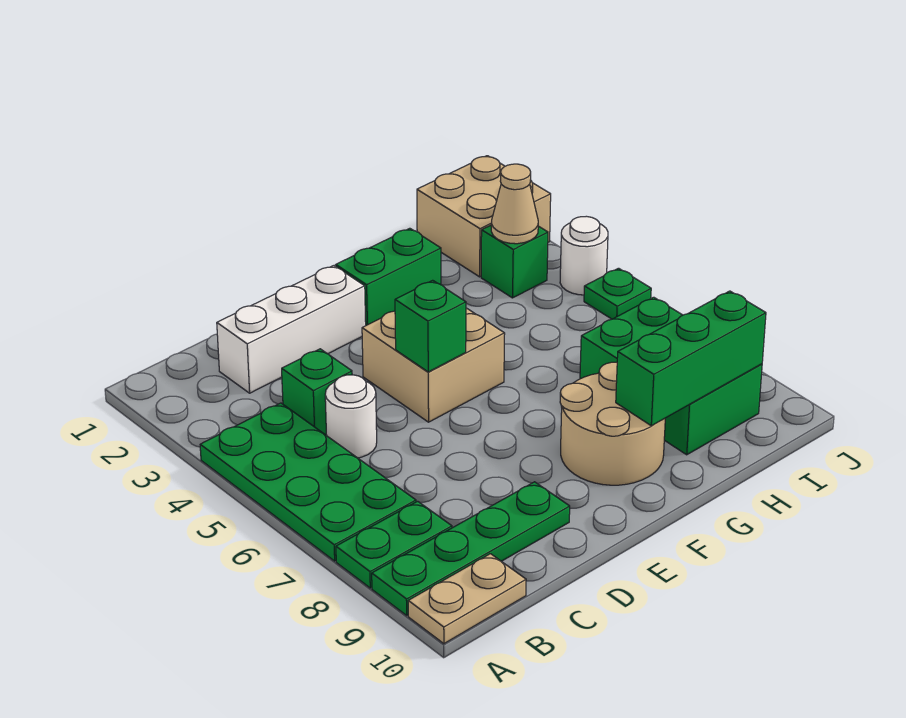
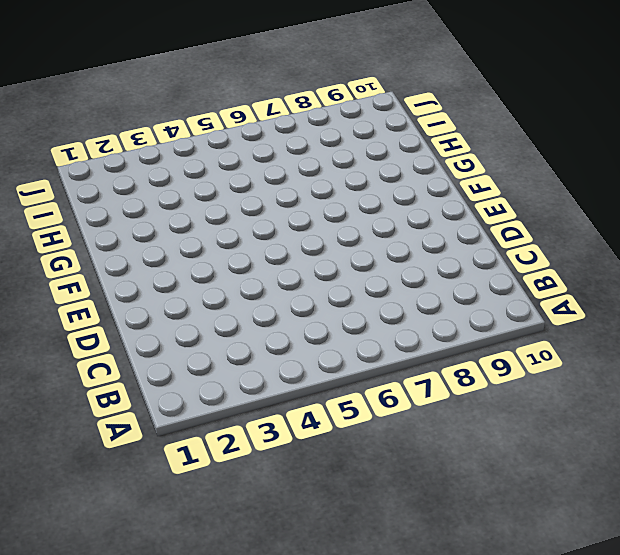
none -> green 2x4 plate [200,403,416,561]
none -> green 1x2 plate [336,501,452,588]
none -> green 1x4 plate [372,482,570,615]

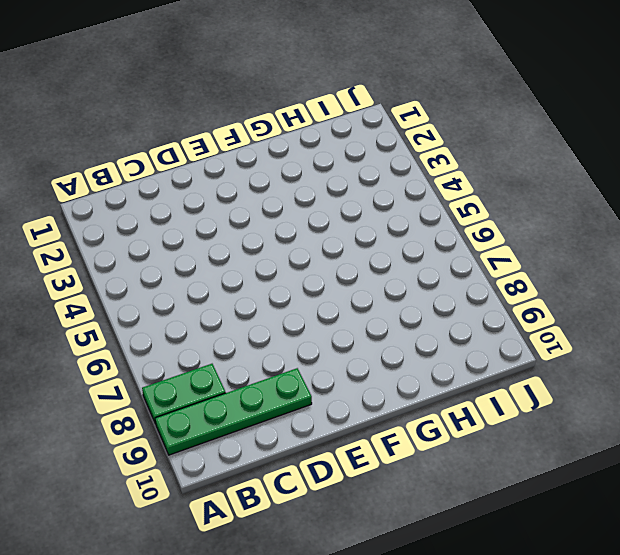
none -> green 2x4 plate [200,403,416,561]
none -> tan 1x2 plate [408,554,526,644]
none -> white 1x3 brick [217,266,366,393]

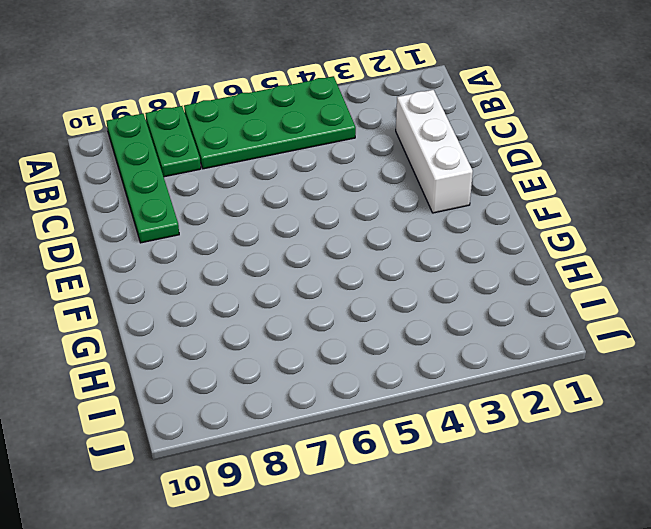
none -> tan 1x2 plate [408,554,526,644]
none -> green 1x1 brick [282,349,352,435]
none -> white 1x1 round brick [325,375,377,458]

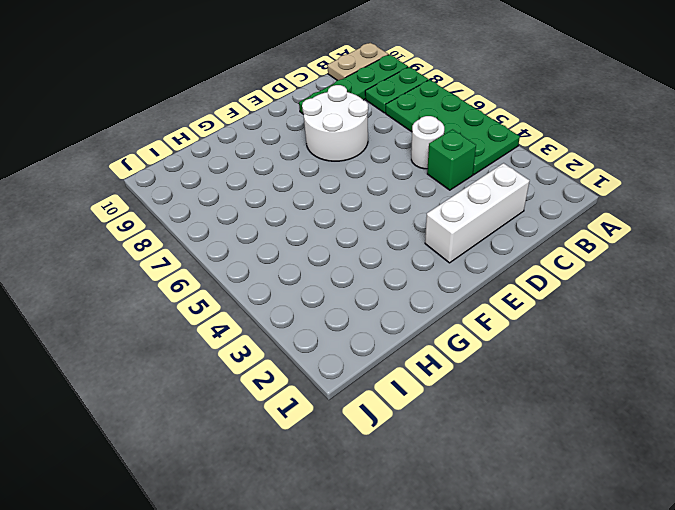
white 2x2 round brick [302,85,368,161] -> none
none -> tan 2x2 brick [362,308,505,422]
none -> green 1x2 brick [336,228,441,325]
none -> tan 2x2 round brick [560,362,665,485]

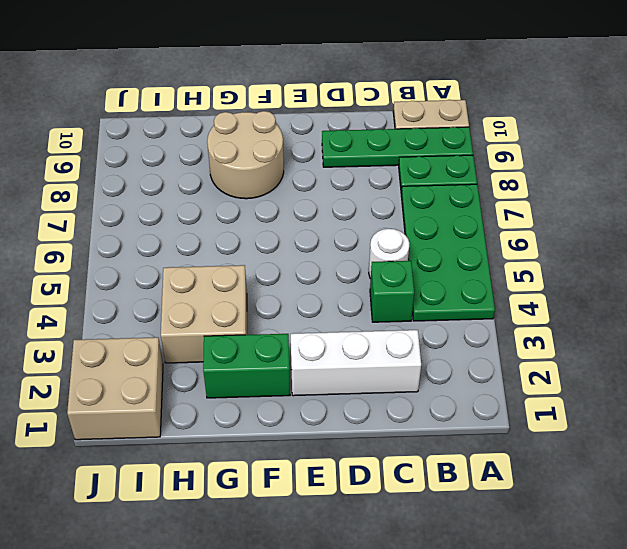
tan 2x2 brick [161,265,247,363] -> tan 2x2 brick moved to [362,308,505,422]
none -> green 2x3 brick [580,297,762,455]
none -> green 1x1 brick [481,225,548,298]
none -> white 1x1 round brick [560,216,608,295]

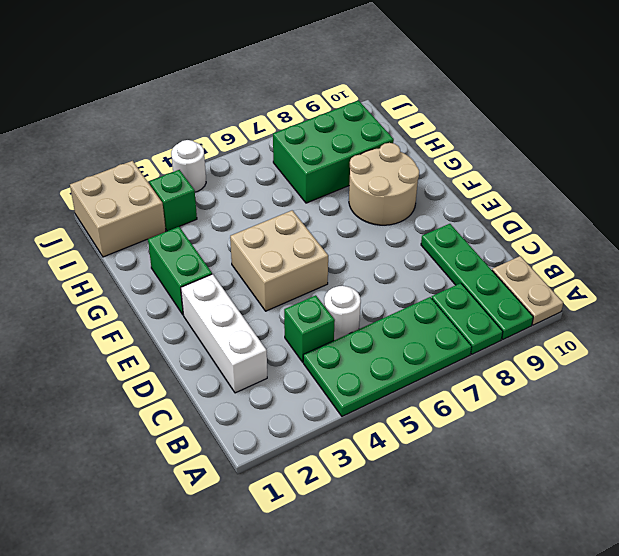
none -> green 1x1 plate [584,268,651,319]
none -> green 1x1 brick [395,280,466,372]
none -> green 1x3 brick [616,291,766,426]

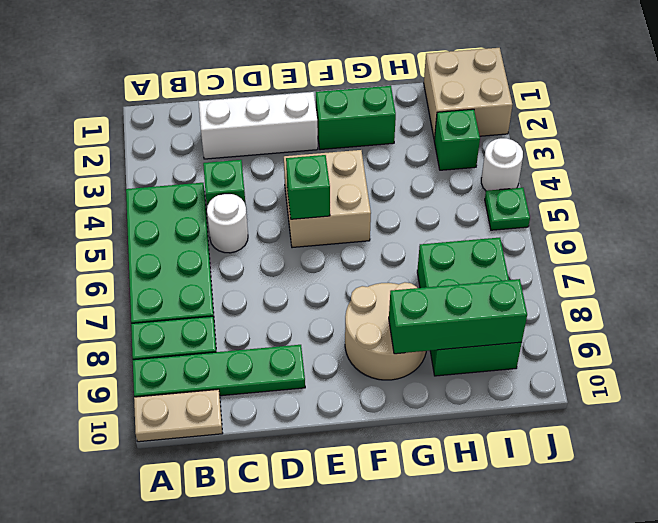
none -> tan 1x1 cone [491,164,538,244]

